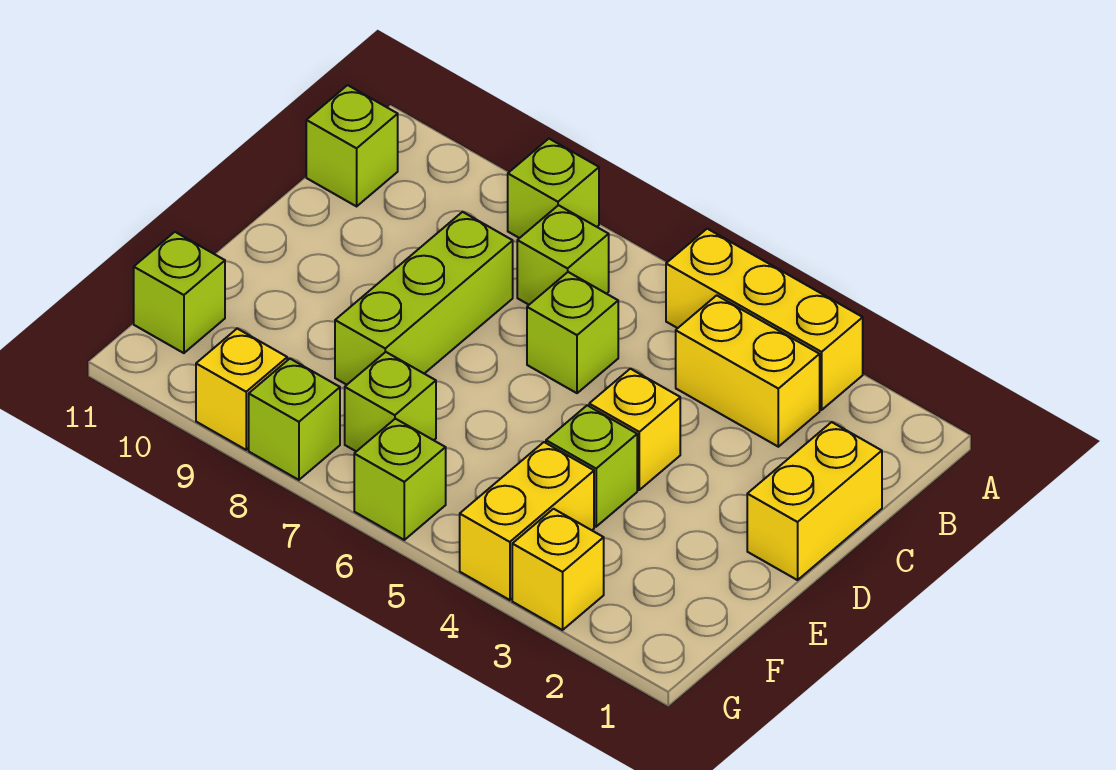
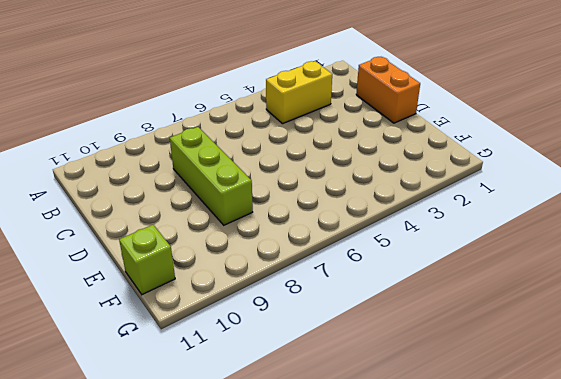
orange 1x2 brick [356,57,420,123] -> yellow 1x2 brick [747,422,882,580]
none -> yellow 1x3 brick [666,229,863,410]
none -> lime 1x1 brick [508,139,599,238]
none -> lime 1x1 brick [517,205,609,305]

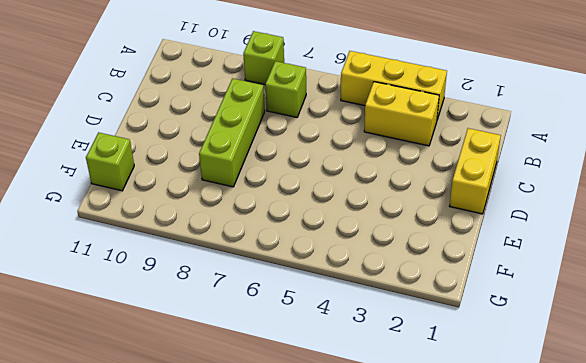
none -> lime 1x1 brick [306,85,398,206]
none -> lime 1x1 brick [527,272,618,393]
none -> yellow 1x1 brick [589,369,680,490]

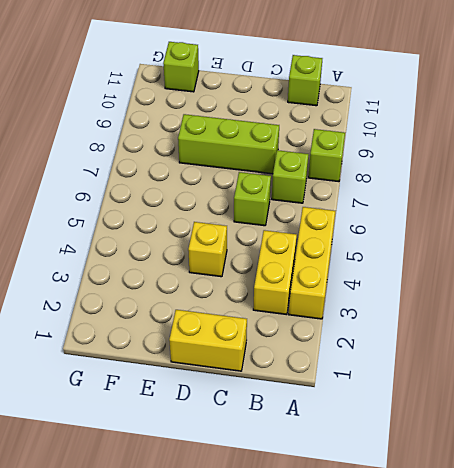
none -> lime 1x1 brick [546,405,637,527]
none -> yellow 1x2 brick [460,442,594,600]
none -> lime 1x1 brick [345,352,436,451]

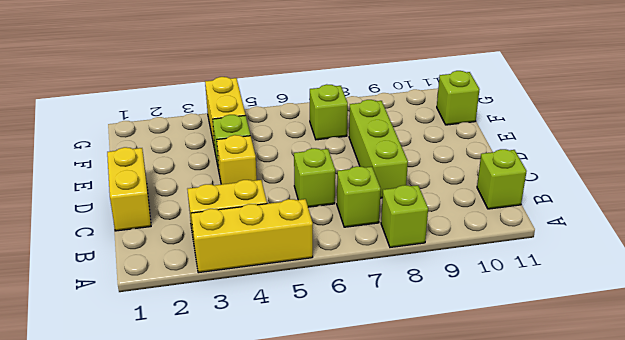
none -> yellow 1x1 brick [512,509,604,630]
none -> lime 1x1 brick [354,419,446,540]
none -> lime 1x1 brick [249,359,340,480]

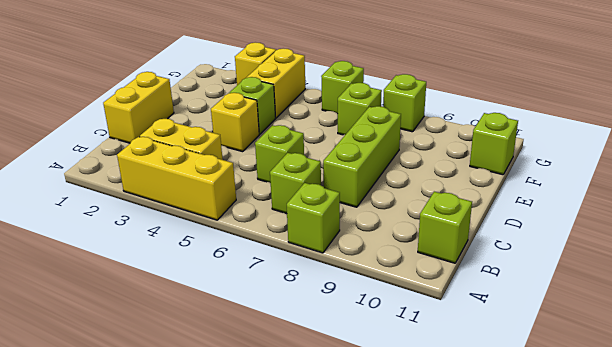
none -> yellow 1x1 brick [196,328,287,450]

